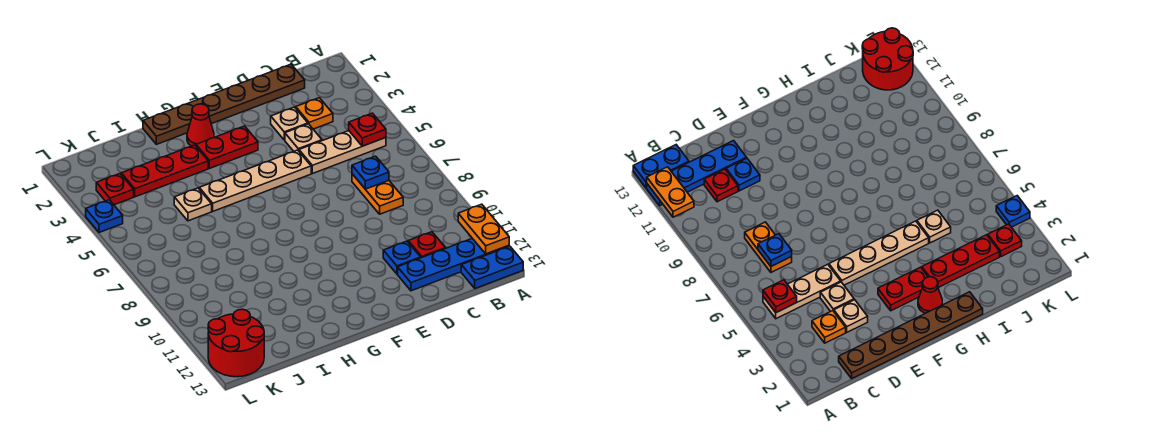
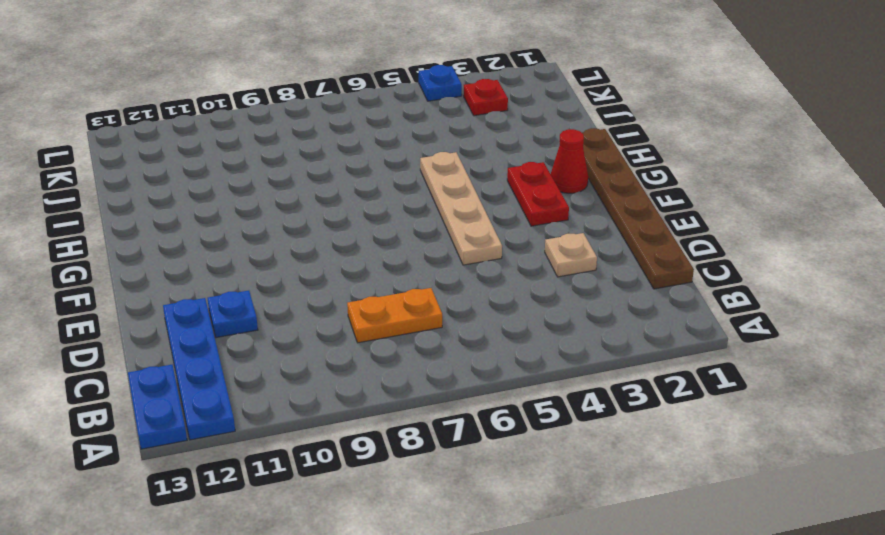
none -> tan 1x3 plate [299,131,386,174]
none -> orange 1x1 plate [296,98,333,129]
none -> red 1x1 plate [408,232,445,258]

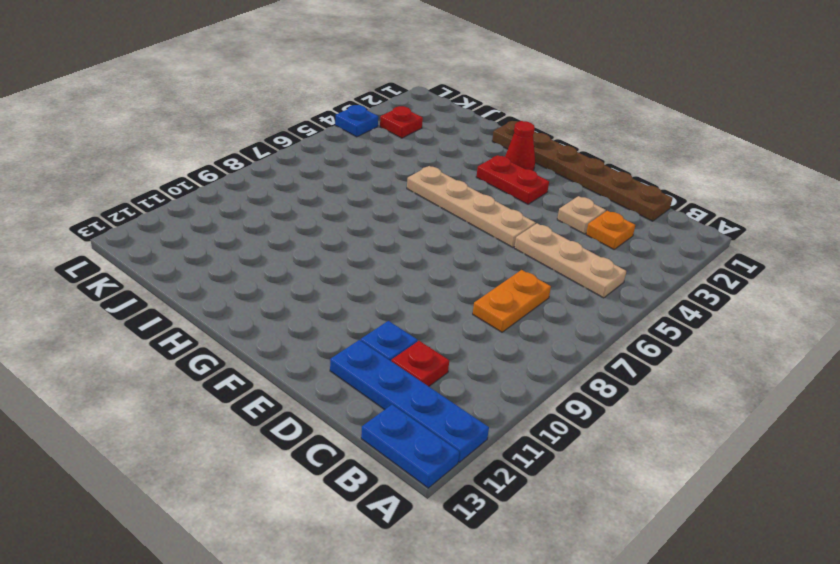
none -> tan 1x1 plate [285,124,322,151]
none -> red 1x3 plate [121,145,208,197]
none -> tan 1x1 plate [174,188,212,221]

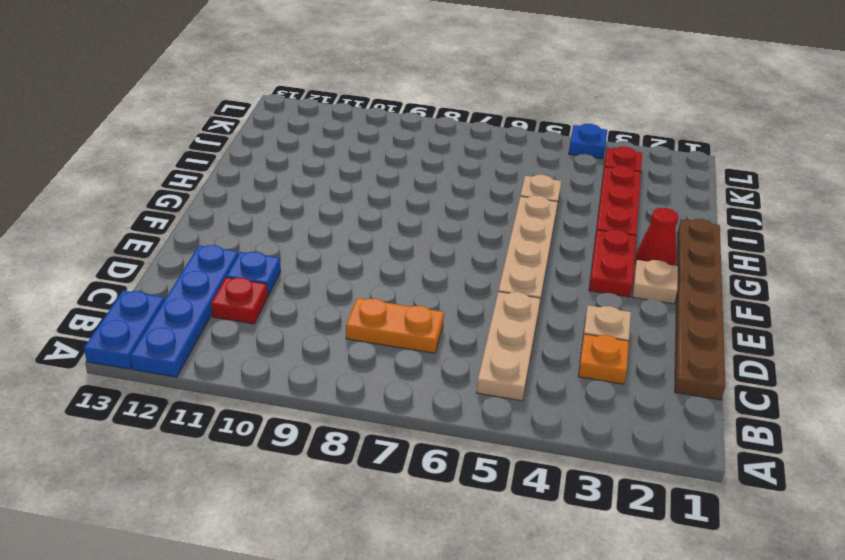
tan 1x1 plate [632,260,678,304] -> tan 1x1 plate moved to [285,124,322,151]
none -> red 2x2 round brick [208,309,264,377]
none -> orange 1x2 plate [458,204,509,254]
none -> red 1x1 plate [349,113,386,146]

